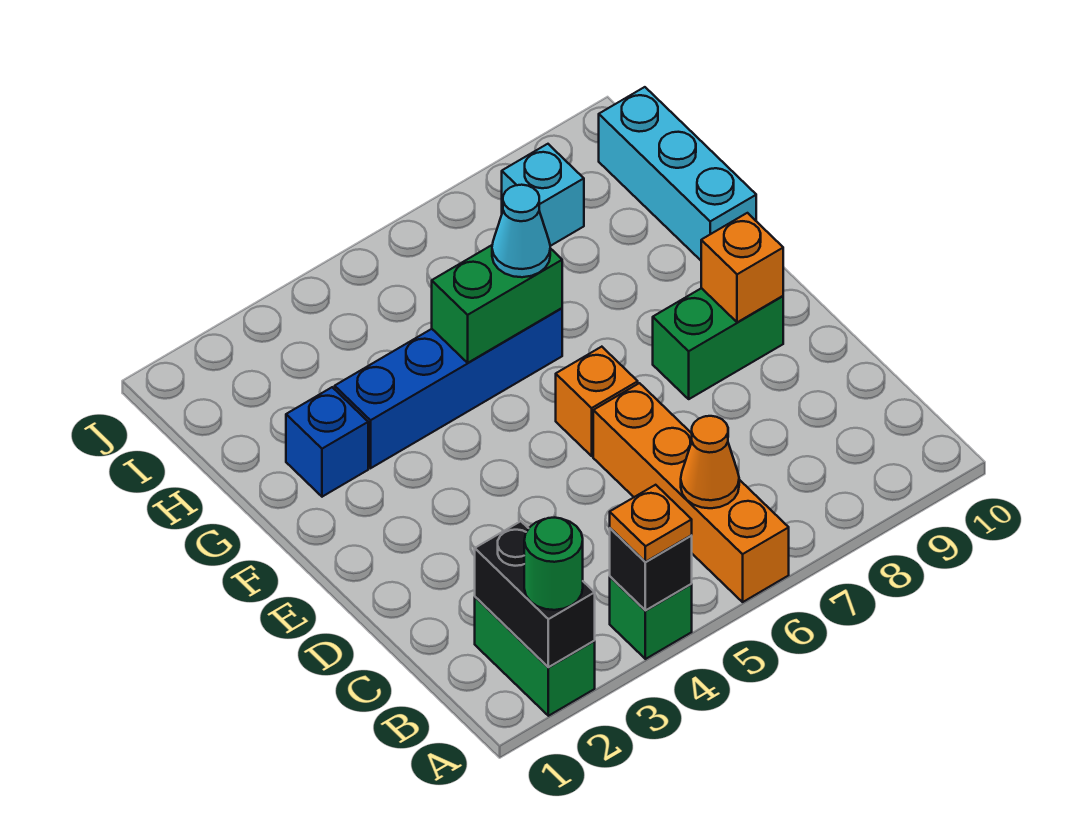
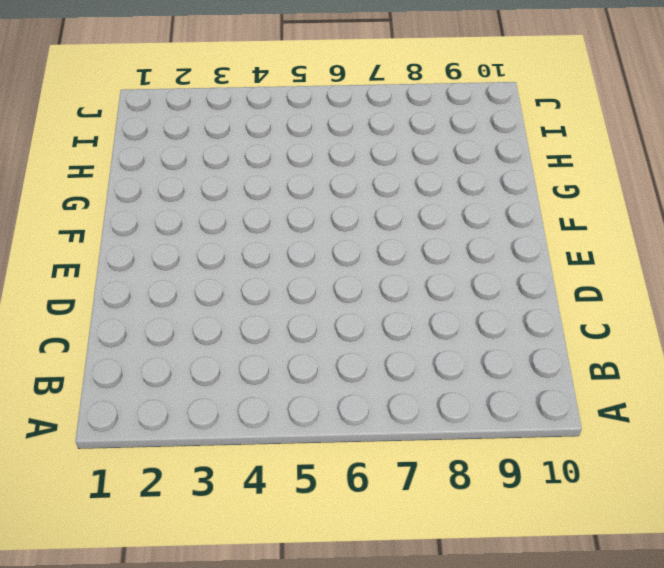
none -> green 1x2 brick [475,597,595,716]
none -> green 1x1 brick [610,577,692,659]
none -> orange 1x4 brick [593,383,789,602]

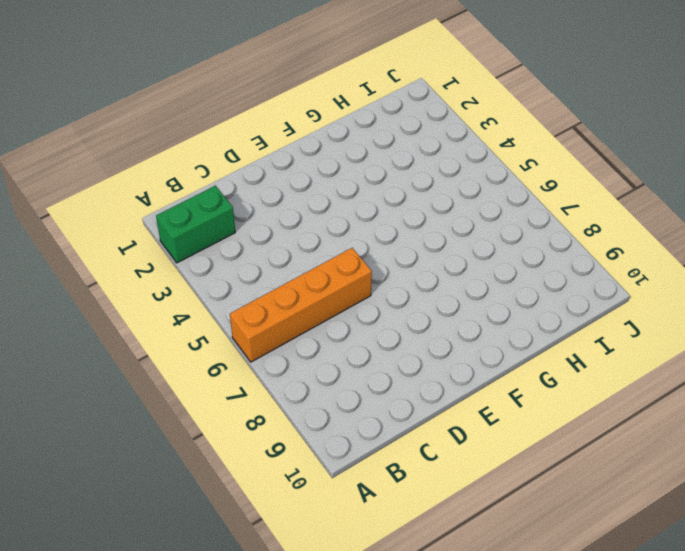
none -> green 1x1 brick [610,577,692,659]
none -> orange 1x1 brick [556,347,638,456]
none -> green 1x2 brick [653,288,783,399]

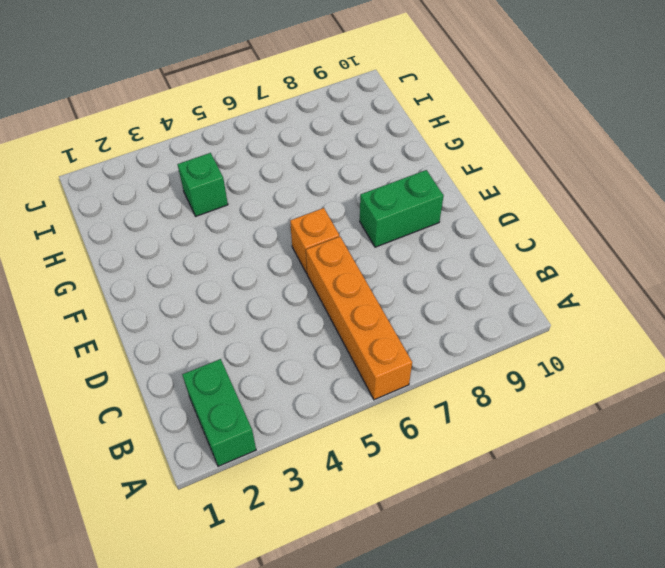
green 1x1 brick [177,153,228,216] -> green 1x1 brick moved to [610,577,692,659]
none -> blue 1x1 brick [286,387,368,497]
none -> blue 1x4 brick [335,308,562,468]
none -> cyan 1x3 brick [599,87,756,260]

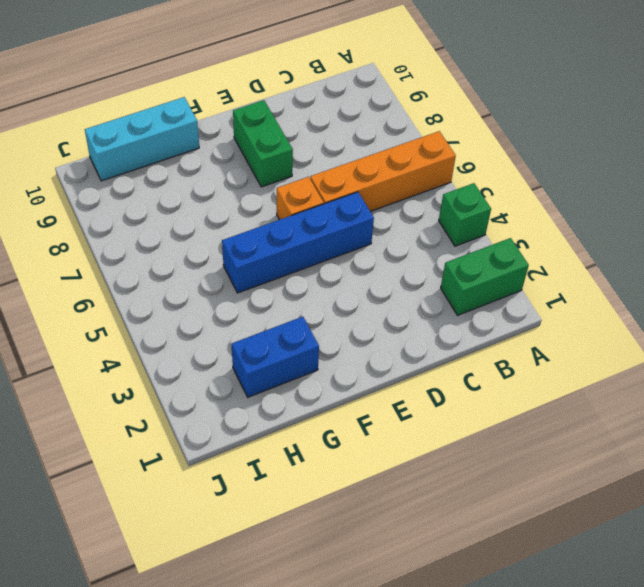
blue 1x4 brick [222,192,374,293] -> blue 1x4 brick turned to [335,308,562,468]
blue 1x2 brick [231,317,319,397] -> blue 1x1 brick [286,387,368,497]
none -> cyan 1x1 brick [502,144,584,246]
none -> black 1x2 brick [475,521,595,667]
none -> black 1x1 brick [610,528,692,610]

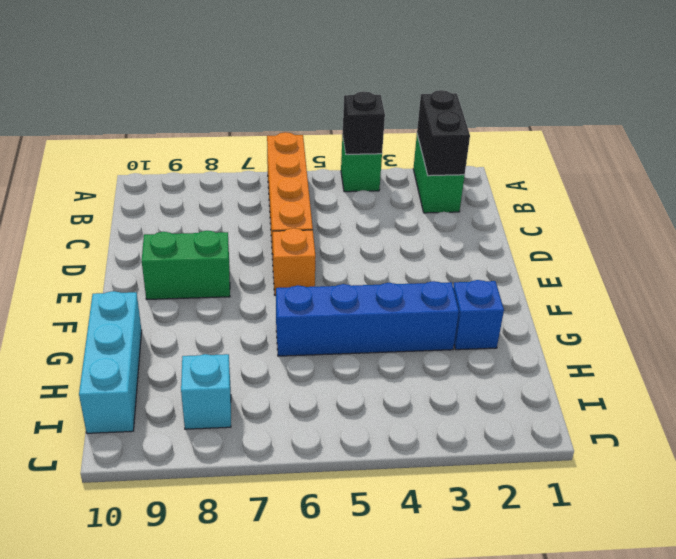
none -> orange 1x1 cone [681,416,739,508]
none -> orange 1x1 brick [701,213,783,322]
none -> green 1x2 brick [432,245,562,363]

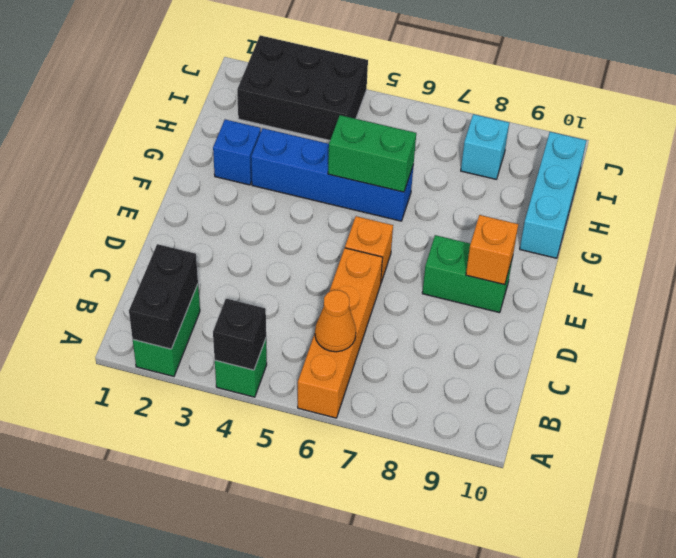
black 2x3 brick [237,35,368,140] -> none
none -> green 1x1 round brick [524,518,583,610]
none -> orange 1x1 plate [610,485,692,562]
none -> cyan 1x1 cone [492,185,550,277]

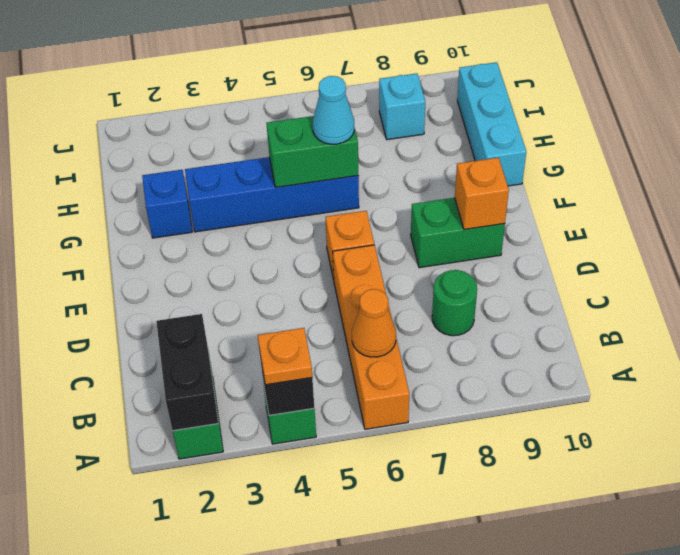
green 1x1 round brick [432,270,477,336] -> green 1x1 round brick moved to [524,518,583,610]

